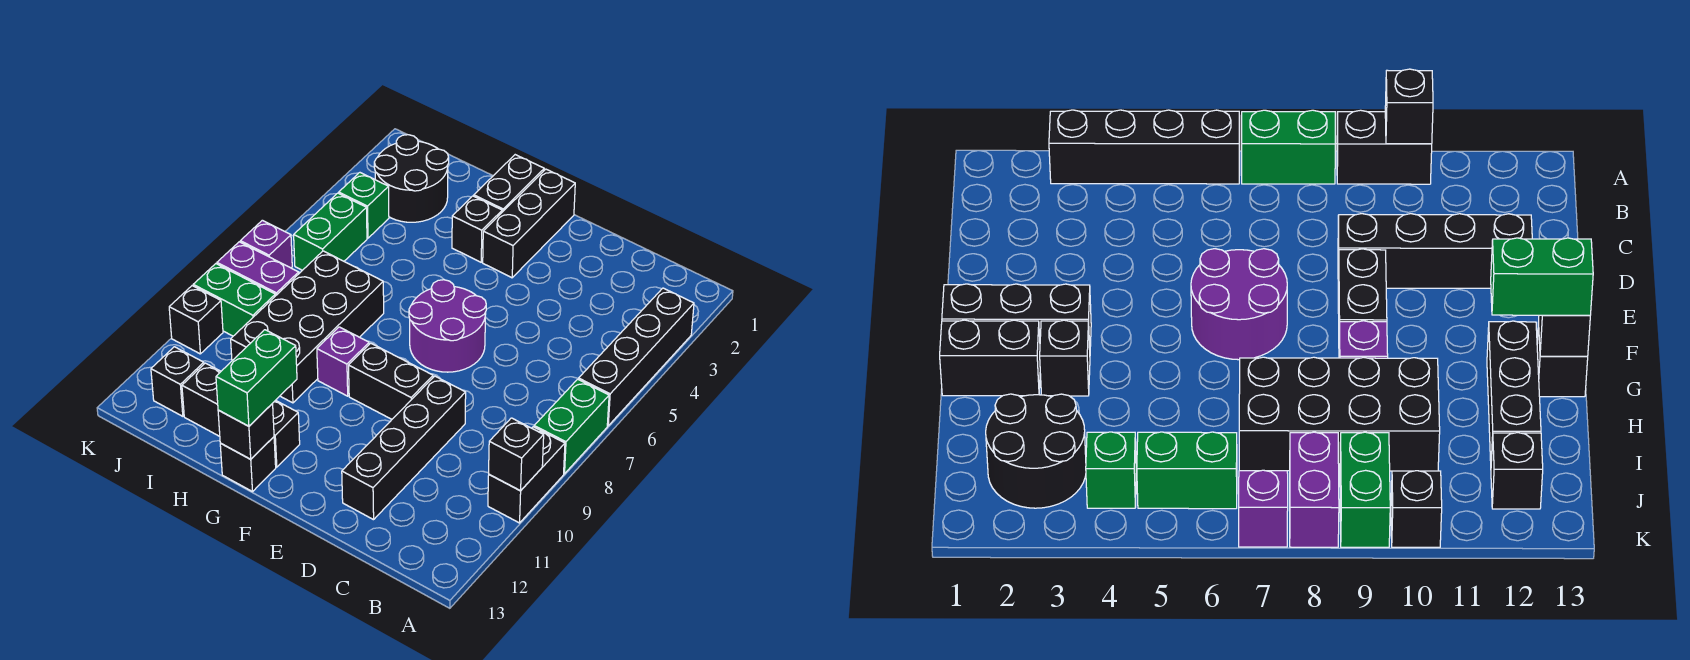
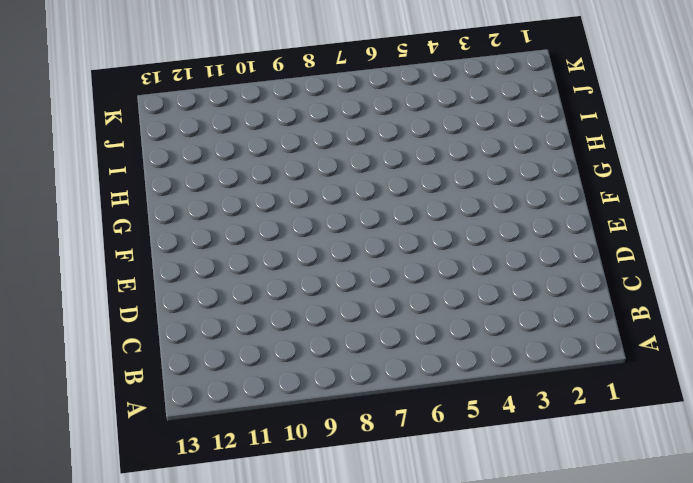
none -> black 1x4 brick [579,288,694,426]
none -> green 1x2 brick [534,379,609,474]
none -> black 1x2 brick [488,427,565,523]

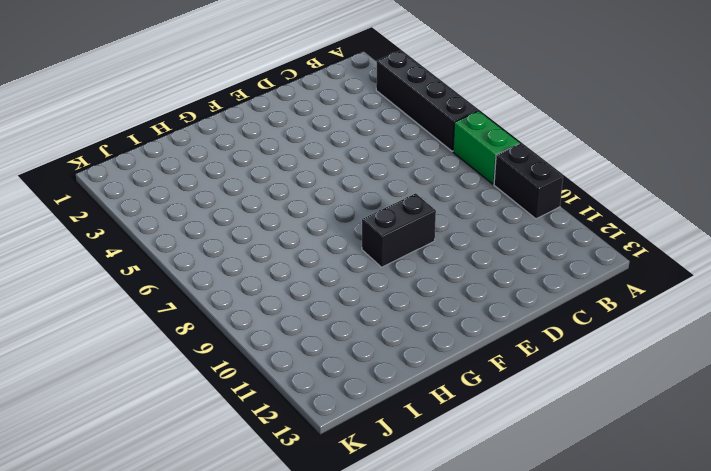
none -> black 1x4 brick [342,376,466,520]
none -> purple 2x2 round brick [409,280,486,372]
none -> black 1x3 brick [483,169,575,278]

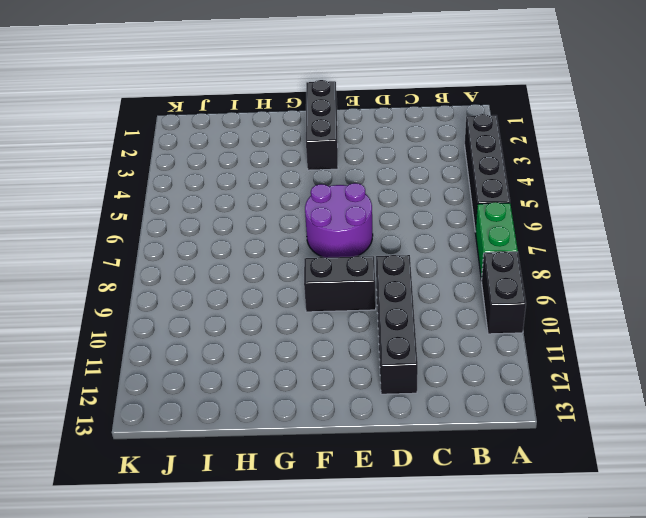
none -> black 1x2 brick [474,155,544,212]
none -> black 1x1 brick [452,196,502,262]
none -> purple 1x1 brick [317,327,369,396]

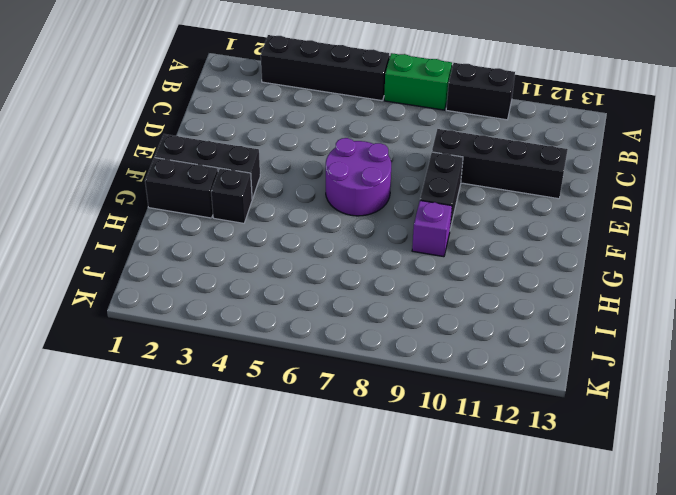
none -> black 1x3 brick [182,363,300,467]
none -> black 1x1 brick [220,437,276,492]
none -> black 2x4 brick [231,251,384,403]

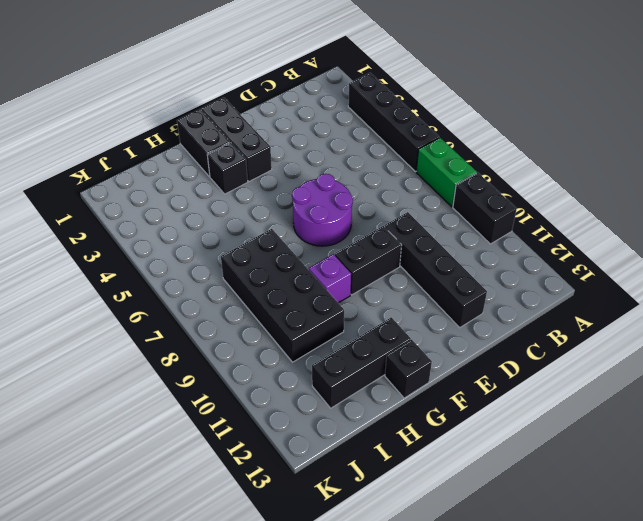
none -> black 2x2 round brick [374,135,449,222]
none -> green 1x1 brick [339,173,389,238]
none -> green 1x2 brick [294,193,367,270]

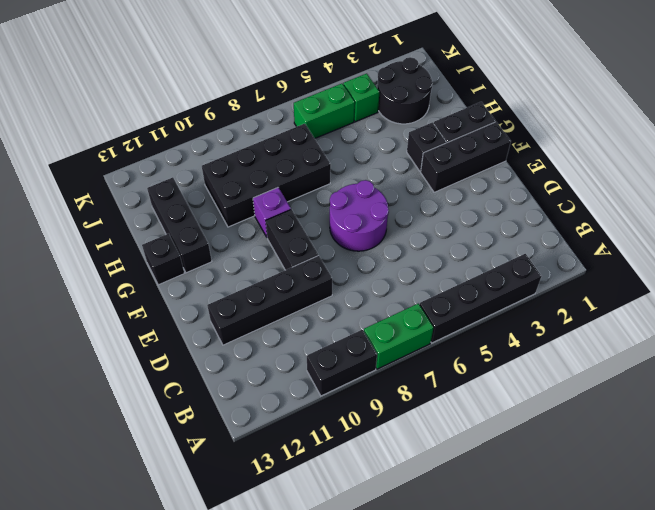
none -> purple 1x2 brick [217,242,299,296]
none -> green 1x2 brick [193,264,275,336]
none -> black 1x1 brick [151,347,204,416]

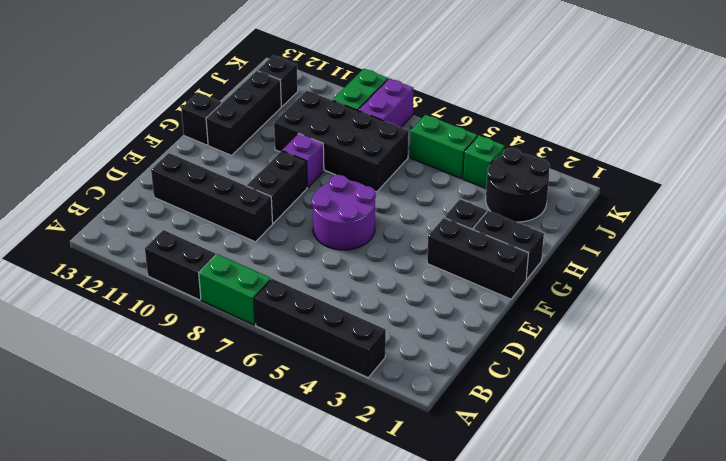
none -> purple 1x1 brick [240,220,292,268]
none -> black 1x1 brick [169,286,223,354]
none -> black 1x1 brick [489,418,544,491]

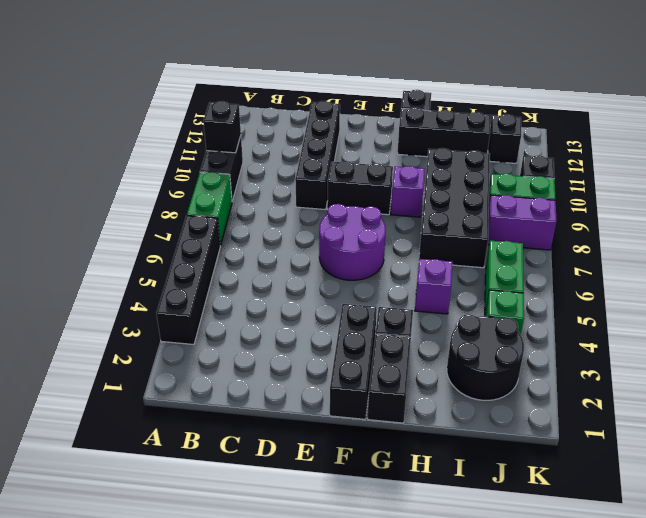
purple 1x1 brick [415,259,453,314] -> purple 1x1 brick moved to [240,220,292,268]
none -> black 1x1 brick [218,404,274,459]
none -> green 1x2 brick [216,330,297,426]

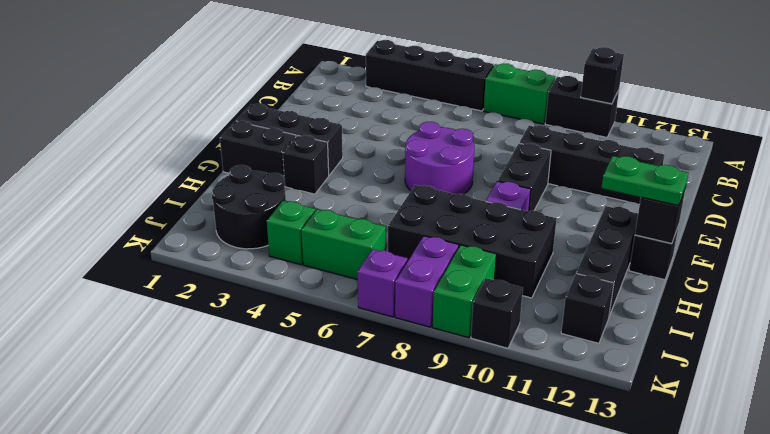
green 1x2 plate [602,156,688,206] -> green 1x2 brick [216,330,297,426]

